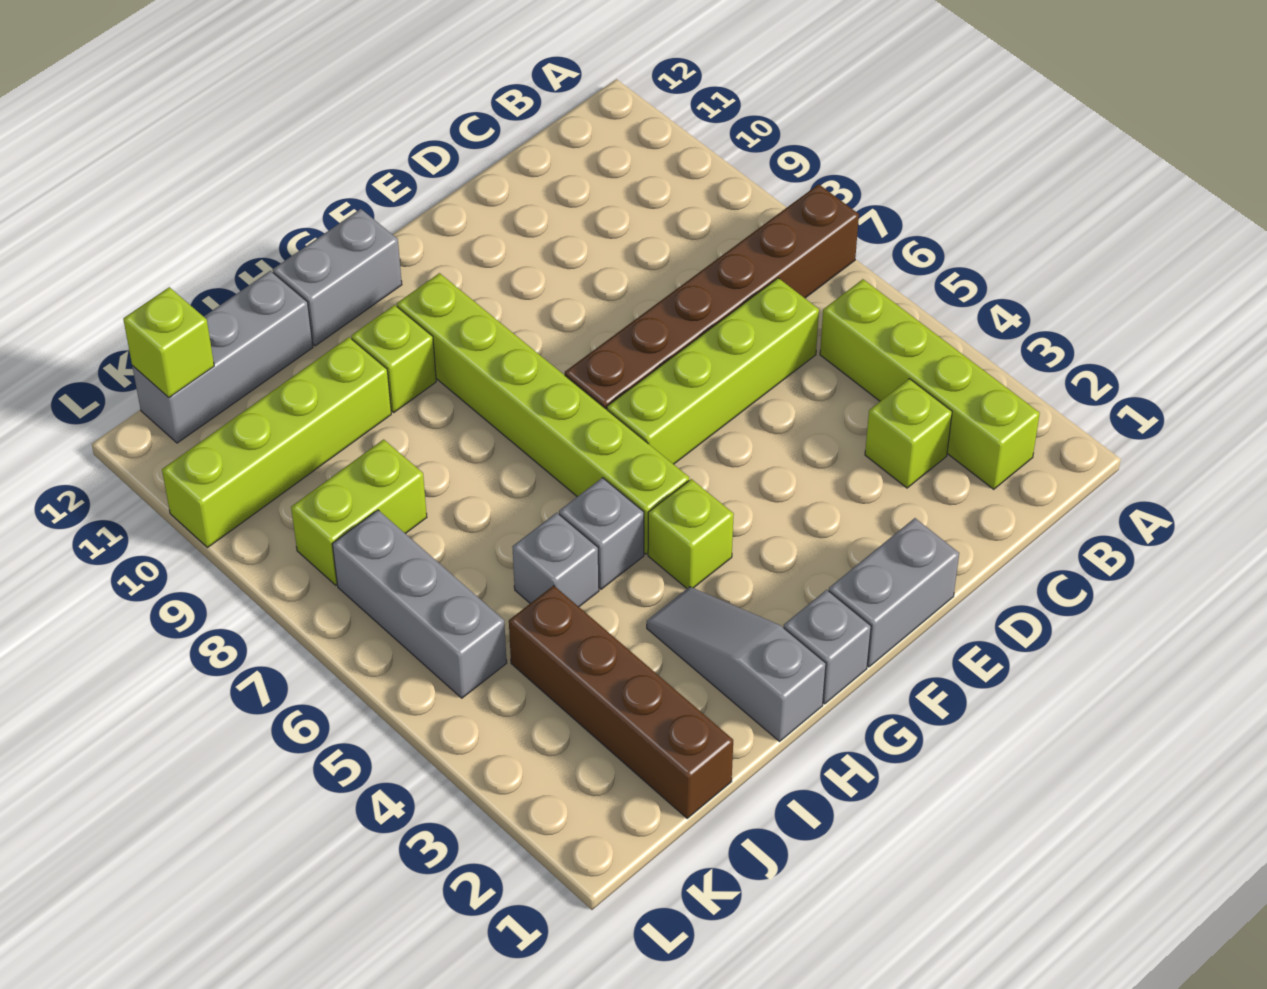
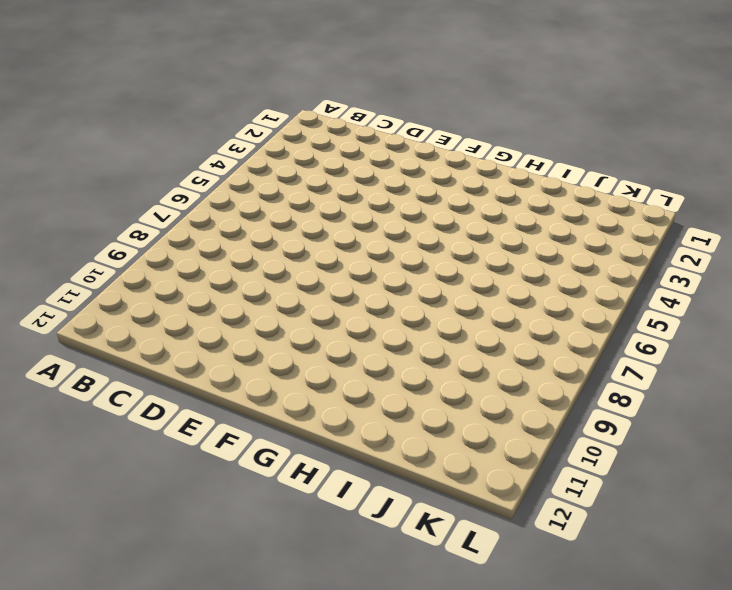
none -> brown 1x6 brick [565,184,859,410]
none -> lime 1x4 brick [820,279,1040,489]
none -> lime 1x1 brick [865,379,952,488]

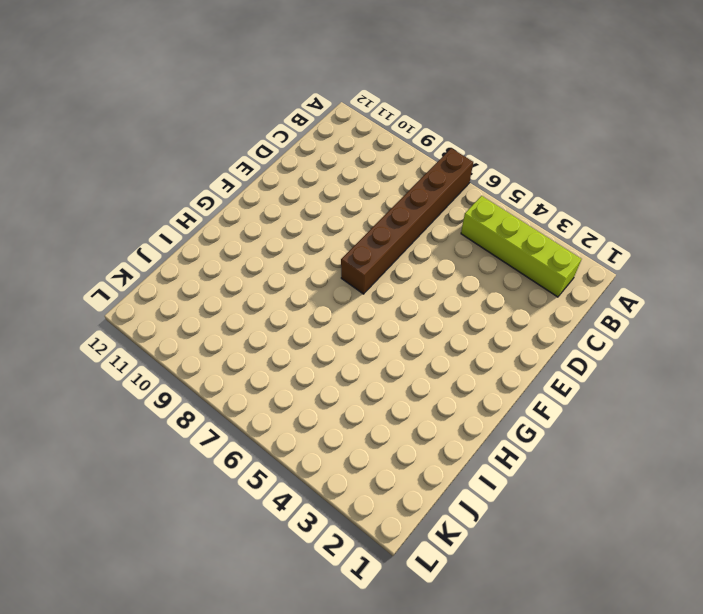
none -> lime 1x1 brick [865,379,952,488]
none -> lime 1x4 brick [607,278,819,464]
none -> grey 1x2 brick [829,518,959,667]

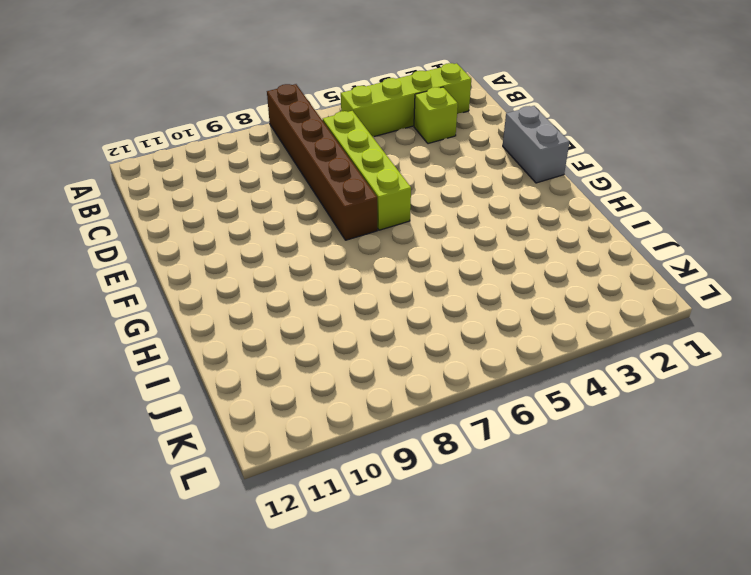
none -> grey 1x1 brick [784,590,871,704]
none -> lime 1x1 brick [648,479,734,588]
none -> lime 1x6 brick [397,273,689,554]

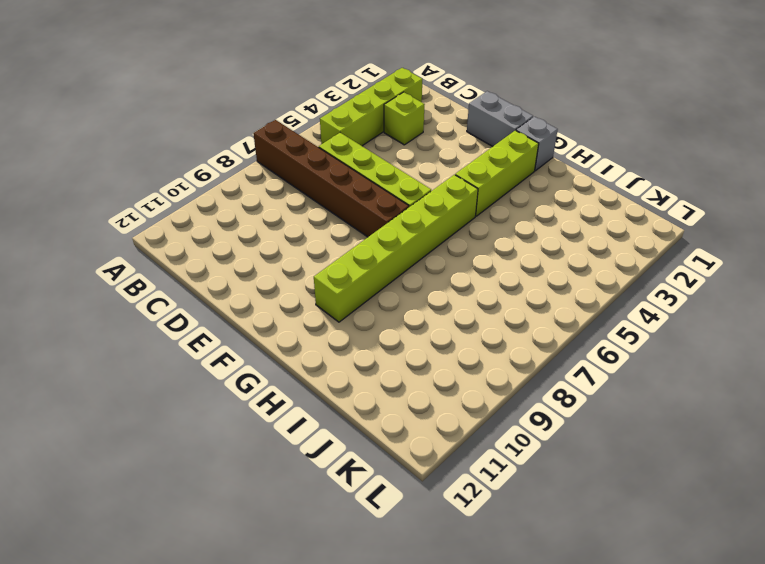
lime 1x3 brick [455,130,539,216] -> lime 1x1 brick [648,479,734,588]
none -> grey 1x2 brick [273,209,402,346]
none -> grey 1x3 slope [647,587,826,741]
none -> grey 1x1 brick [559,478,644,589]

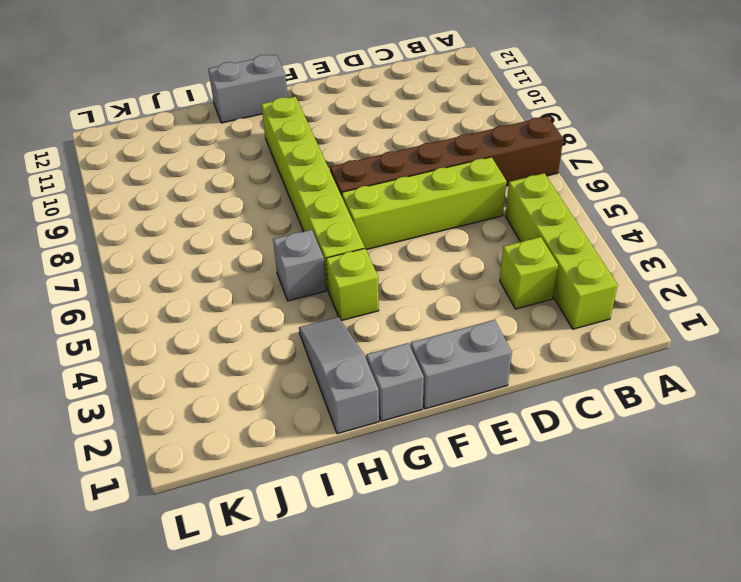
none -> lime 1x1 brick [351,305,436,412]
none -> grey 1x1 brick [513,513,599,607]
none -> lime 1x4 brick [162,337,391,548]

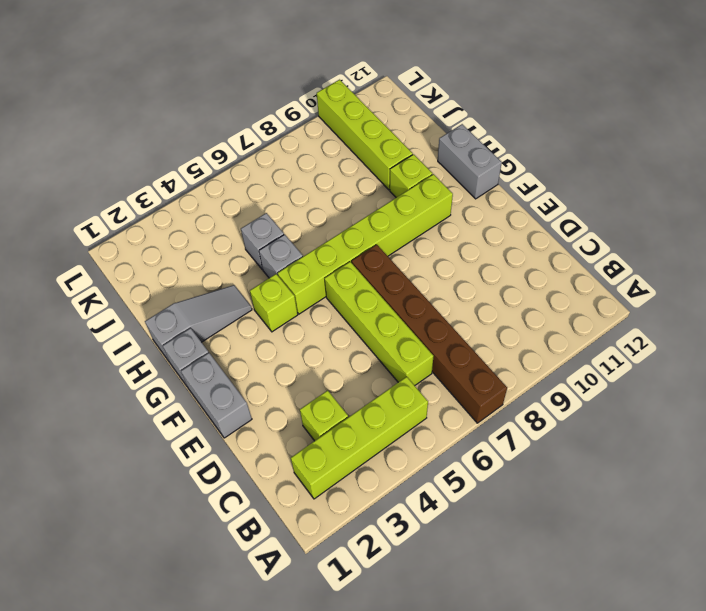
none -> grey 1x3 brick [132,271,313,443]
none -> brown 1x4 brick [509,586,733,818]
none -> lime 1x2 brick [291,439,427,585]

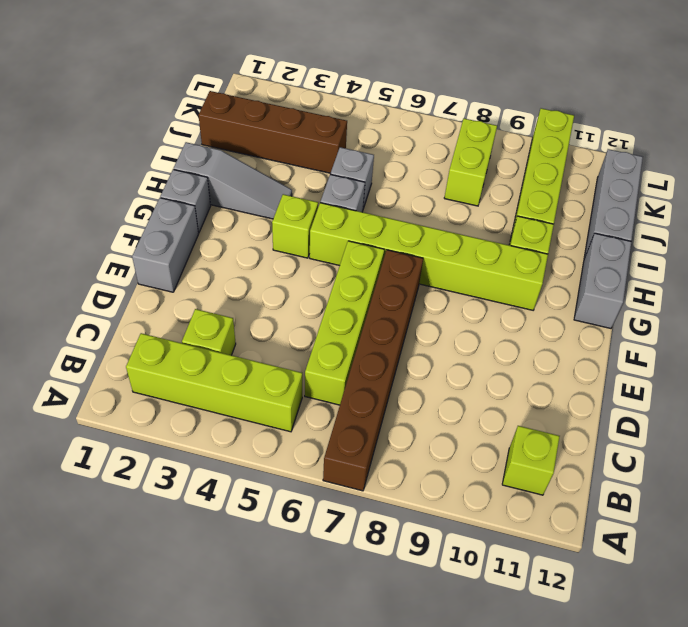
lime 1x1 brick [502,426,560,495] -> lime 1x1 brick moved to [123,287,214,398]
none -> grey 1x3 brick [332,510,507,698]

